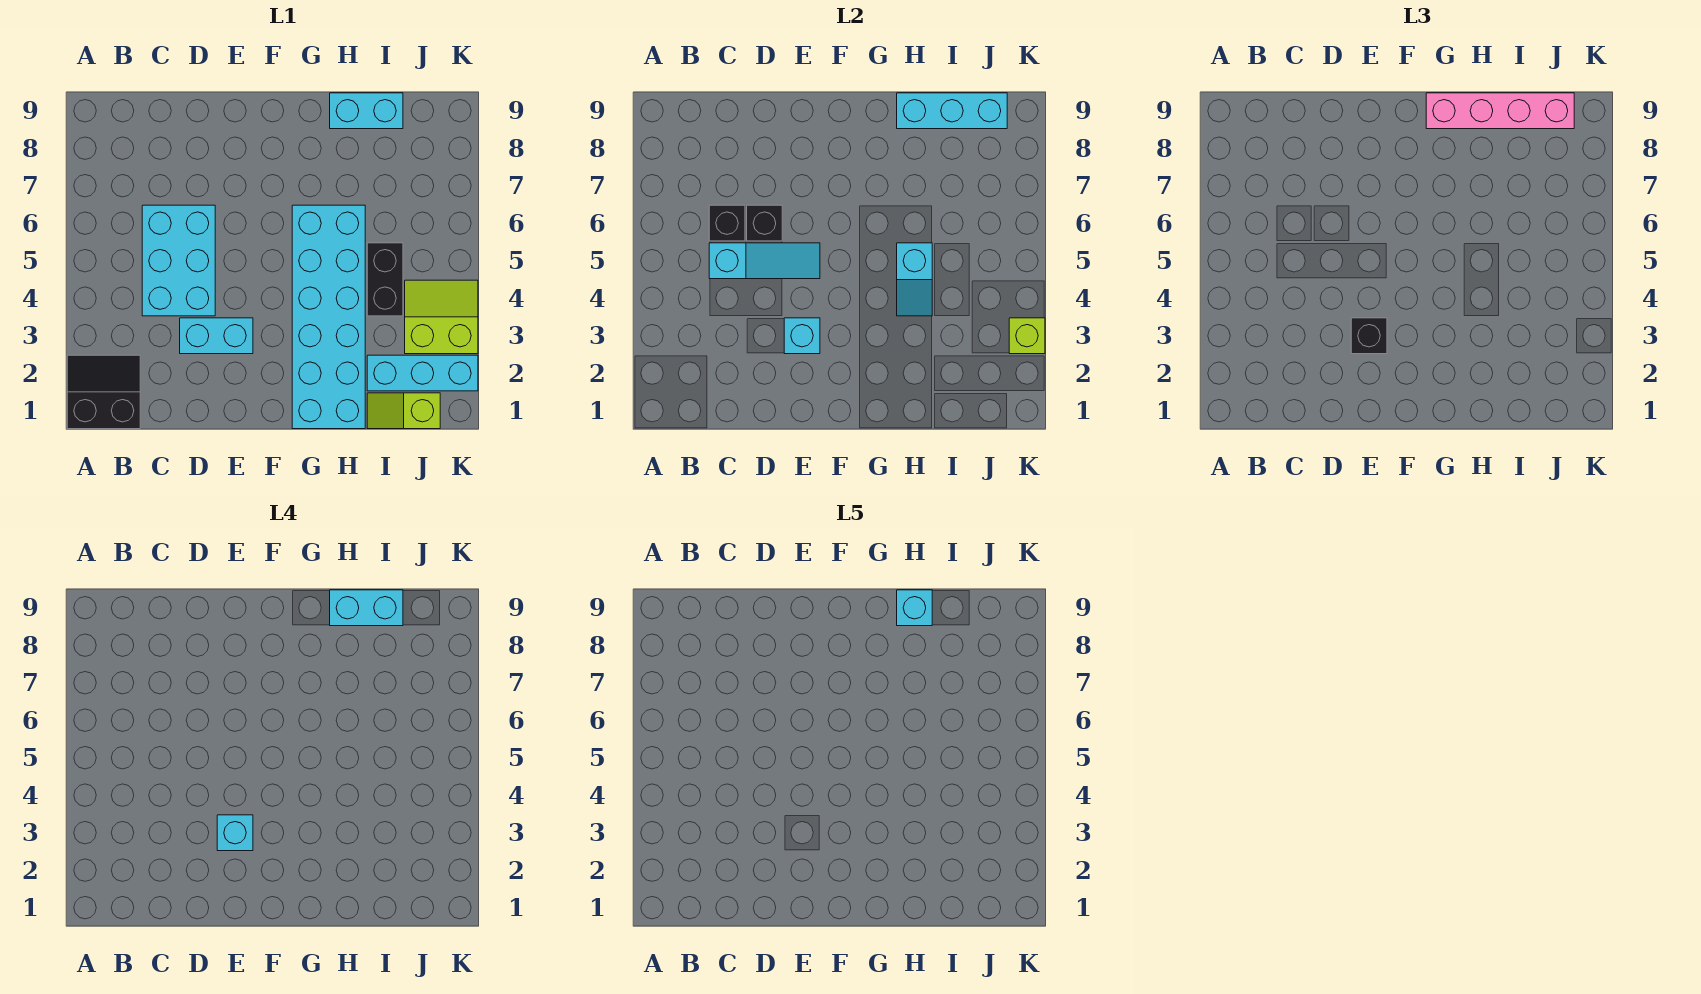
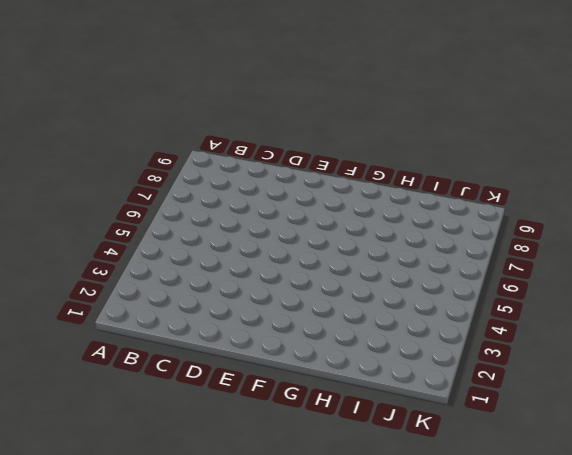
none -> black 2x2 slope [67,355,140,429]
none -> cyan 2x3 brick [142,205,215,316]
none -> cyan 1x2 brick [180,318,253,354]

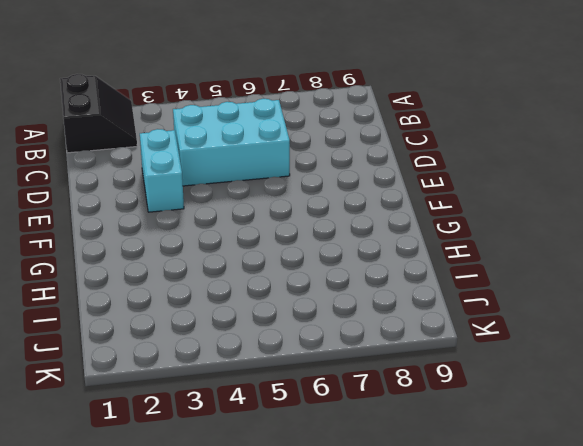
none -> cyan 2x6 brick [292,205,365,429]
none -> cyan 1x2 brick [330,93,403,129]
none -> lime 1x2 slope [367,393,440,429]

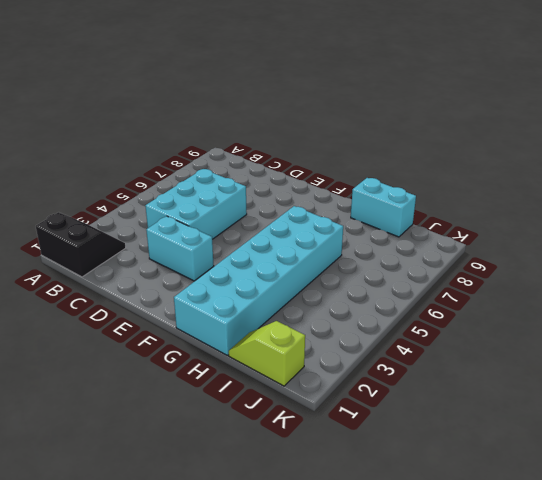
none -> cyan 1x3 brick [367,355,478,391]
none -> black 1x2 brick [367,243,403,316]
none -> lime 2x2 slope [405,280,478,354]

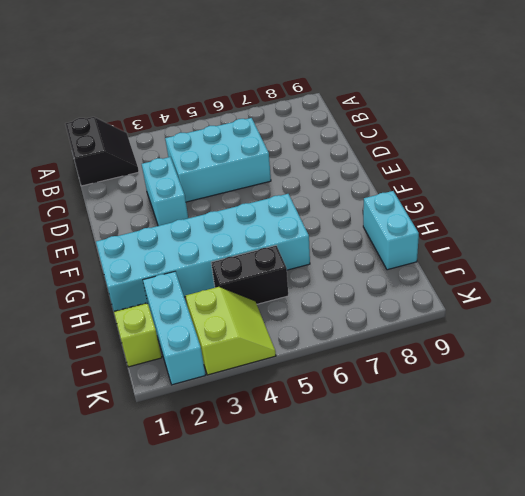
none -> cyan 1x3 slope [709,243,820,279]
none -> black 1x1 brick [709,205,745,241]
none -> black 1x1 brick [747,205,782,241]

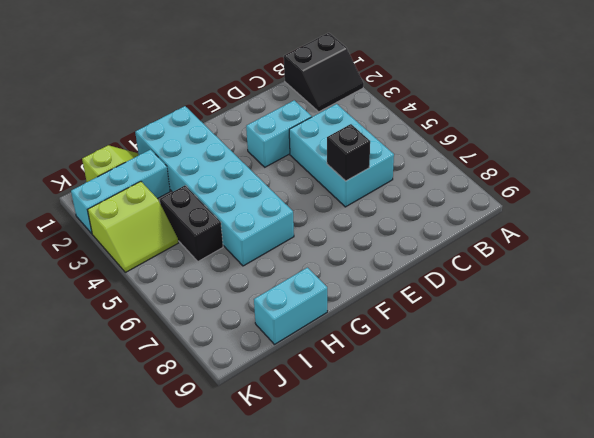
none -> cyan 1x3 slope [709,243,820,279]
none -> black 1x1 brick [709,205,745,241]
none -> cyan 1x1 brick [784,318,820,354]

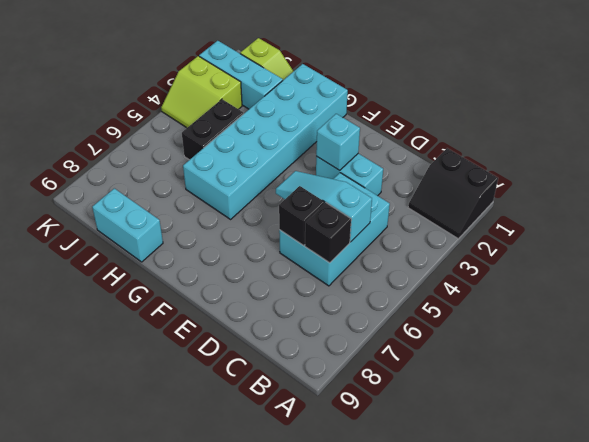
none -> cyan 1x2 slope [897,243,932,316]
none -> cyan 1x3 brick [897,93,1007,129]
none -> lime 1x1 brick [1009,318,1045,354]

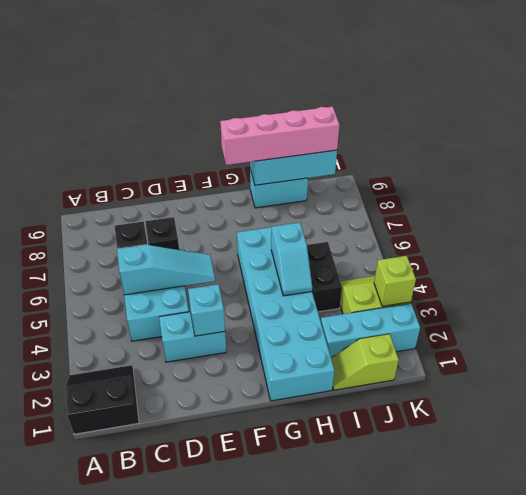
none -> black 1x1 brick [1351,318,1387,354]
none -> cyan 1x1 brick [217,815,253,851]
none -> cyan 1x2 brick [330,590,403,626]

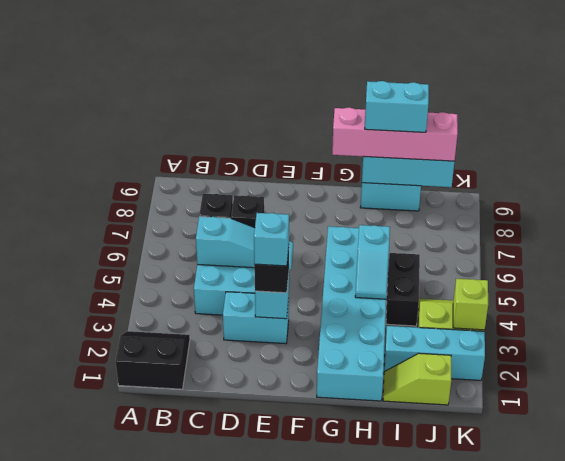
none -> cyan 1x1 brick [897,590,932,626]

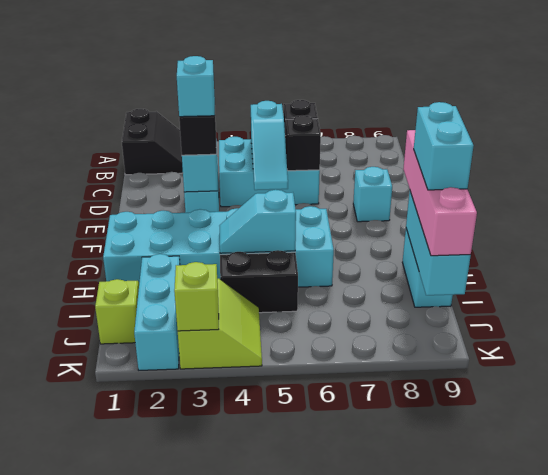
cyan 1x1 brick [353,167,392,222] -> cyan 1x1 brick moved to [897,590,932,626]

